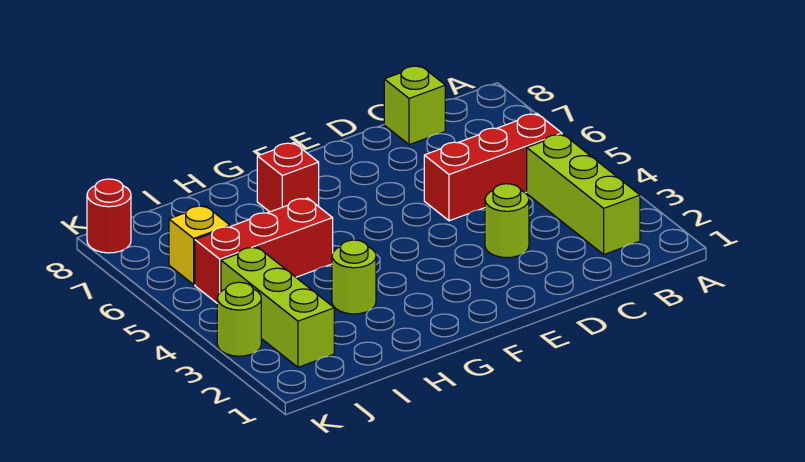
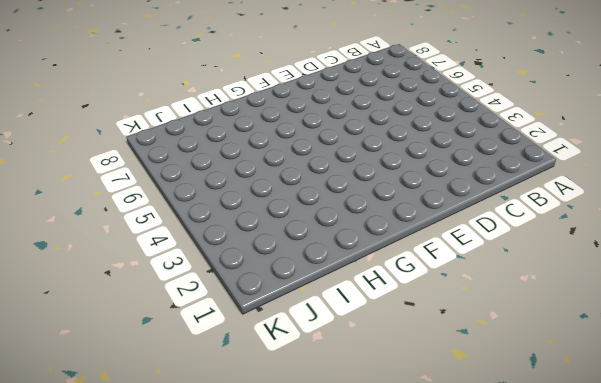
none -> lime 1x3 brick [527,134,640,254]
none -> red 1x3 brick [424,114,562,221]

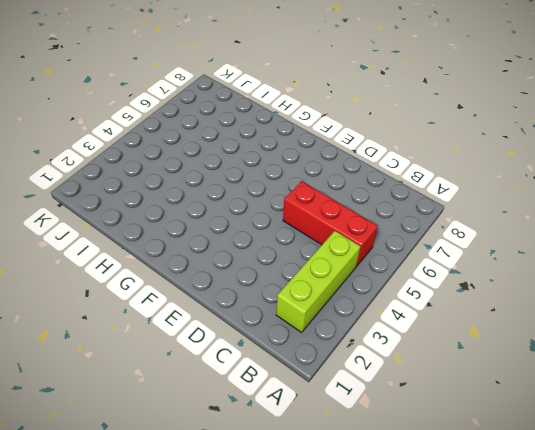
none -> lime 1x1 brick [384,66,445,145]
none -> lime 1x1 round brick [485,184,529,258]

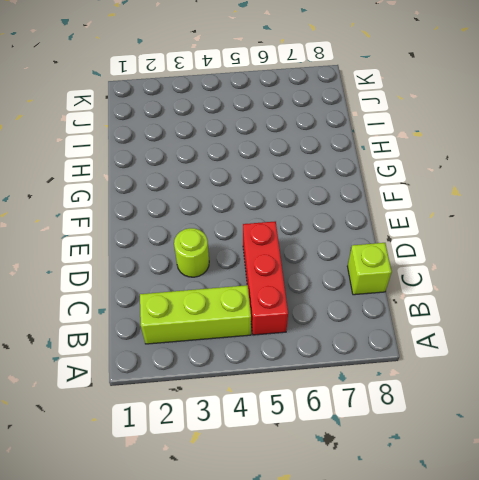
none -> red 1x1 brick [257,143,319,212]
none -> lime 1x1 round brick [332,240,376,314]

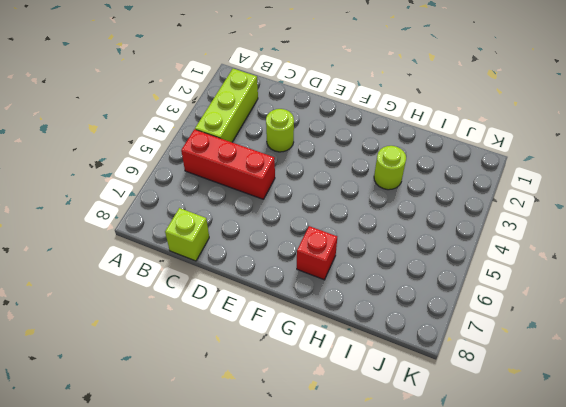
none -> red 1x3 brick [195,198,333,303]
none -> lime 1x3 brick [221,247,334,367]

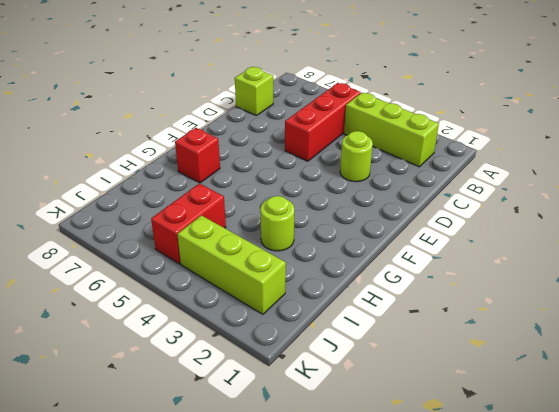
red 1x2 brick [151,183,226,264] -> red 1x3 brick [195,198,333,303]
none -> yellow 1x1 brick [169,206,230,285]
none -> lime 1x1 round brick [217,282,261,356]

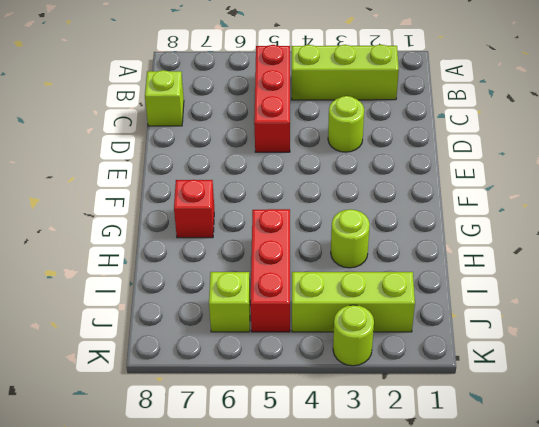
lime 1x1 brick [209,272,250,332] -> yellow 1x1 brick [169,206,230,285]
none -> red 1x1 round brick [87,179,131,253]

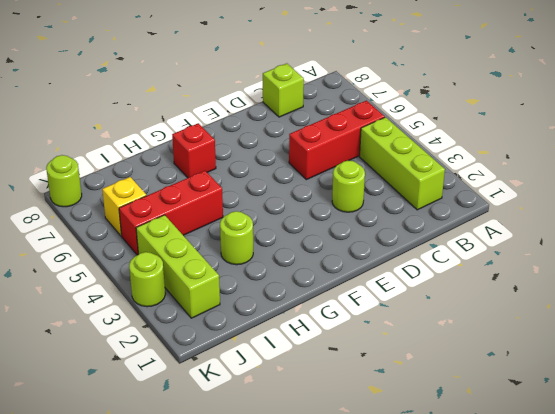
lime 1x1 round brick [46,155,82,207] -> red 1x1 round brick [87,179,131,253]

